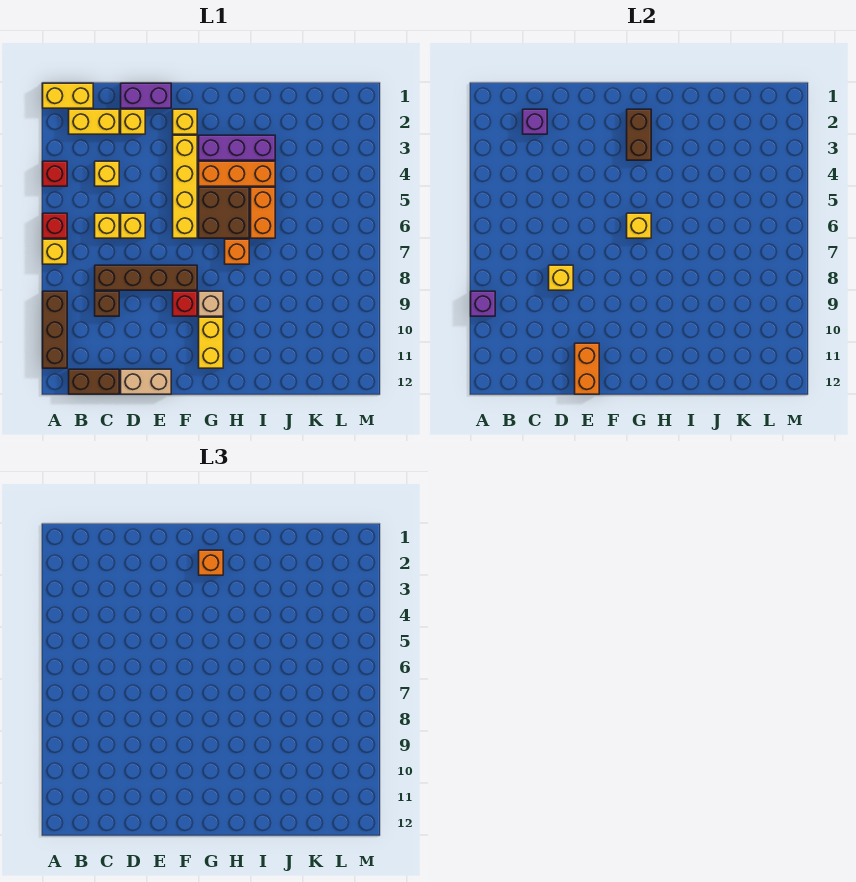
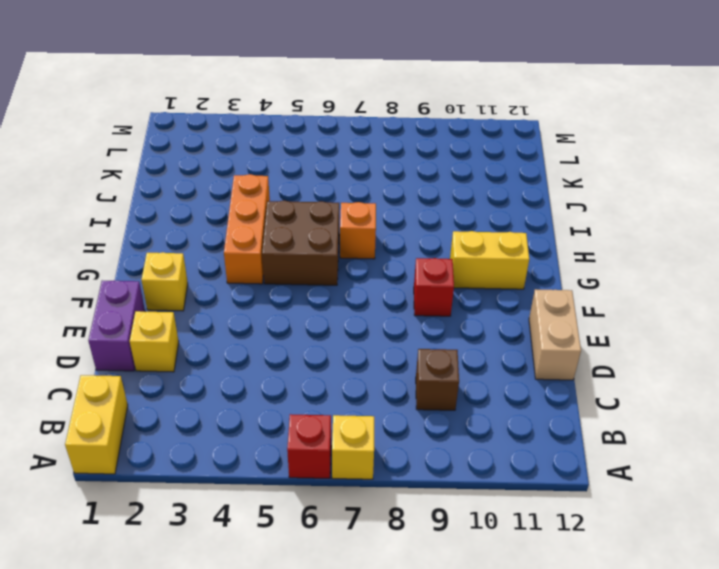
none -> red 1x1 brick [43,161,67,186]
none -> brown 1x3 brick [43,291,67,368]
none -> yellow 1x2 brick [69,109,119,134]
none -> brown 1x2 brick [69,369,119,394]

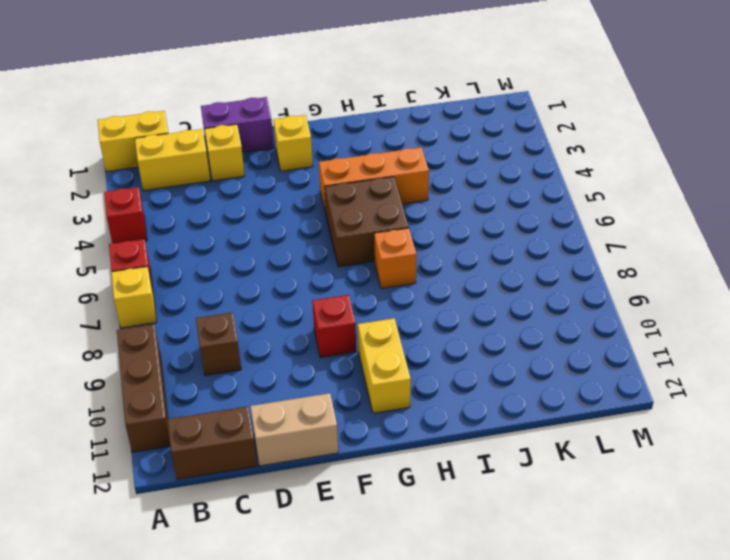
none -> yellow 1x1 brick [95,161,119,186]
none -> yellow 1x1 brick [95,213,119,238]
none -> brown 1x4 brick [95,265,197,290]
none -> yellow 1x1 brick [121,213,145,238]

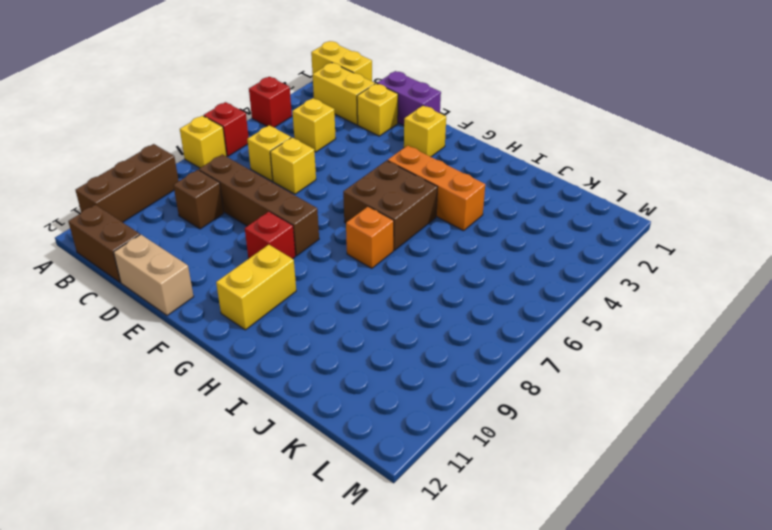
none -> yellow 1x4 brick [173,135,197,238]
none -> purple 1x3 brick [199,135,275,160]
none -> tan 1x1 brick [199,291,223,316]
none -> orange 1x2 brick [251,187,275,238]

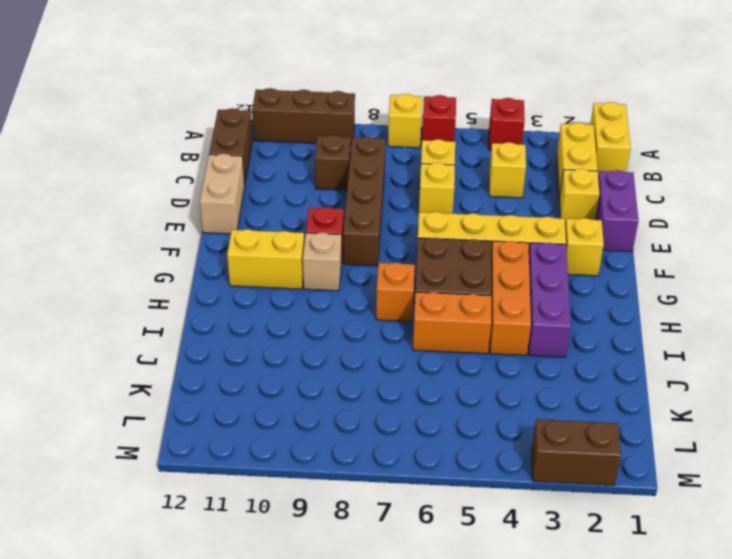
brown 1x2 brick [532,419,621,486] -> brown 1x2 brick moved to [627,109,651,160]
none -> purple 1x1 brick [471,291,495,316]
none -> purple 1x1 brick [523,109,547,134]
none -> yellow 1x1 brick [549,265,573,290]
none -> orange 1x2 brick [575,343,599,394]

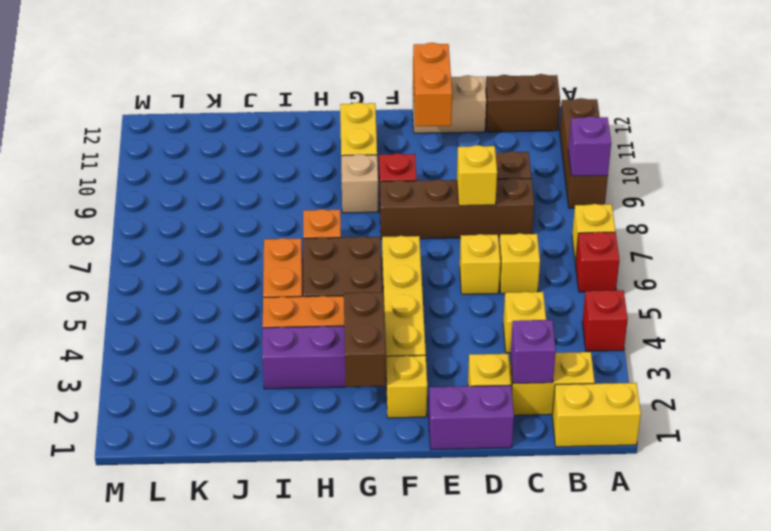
none -> yellow 1x1 brick [627,213,651,238]
none -> orange 1x1 brick [199,550,223,575]

